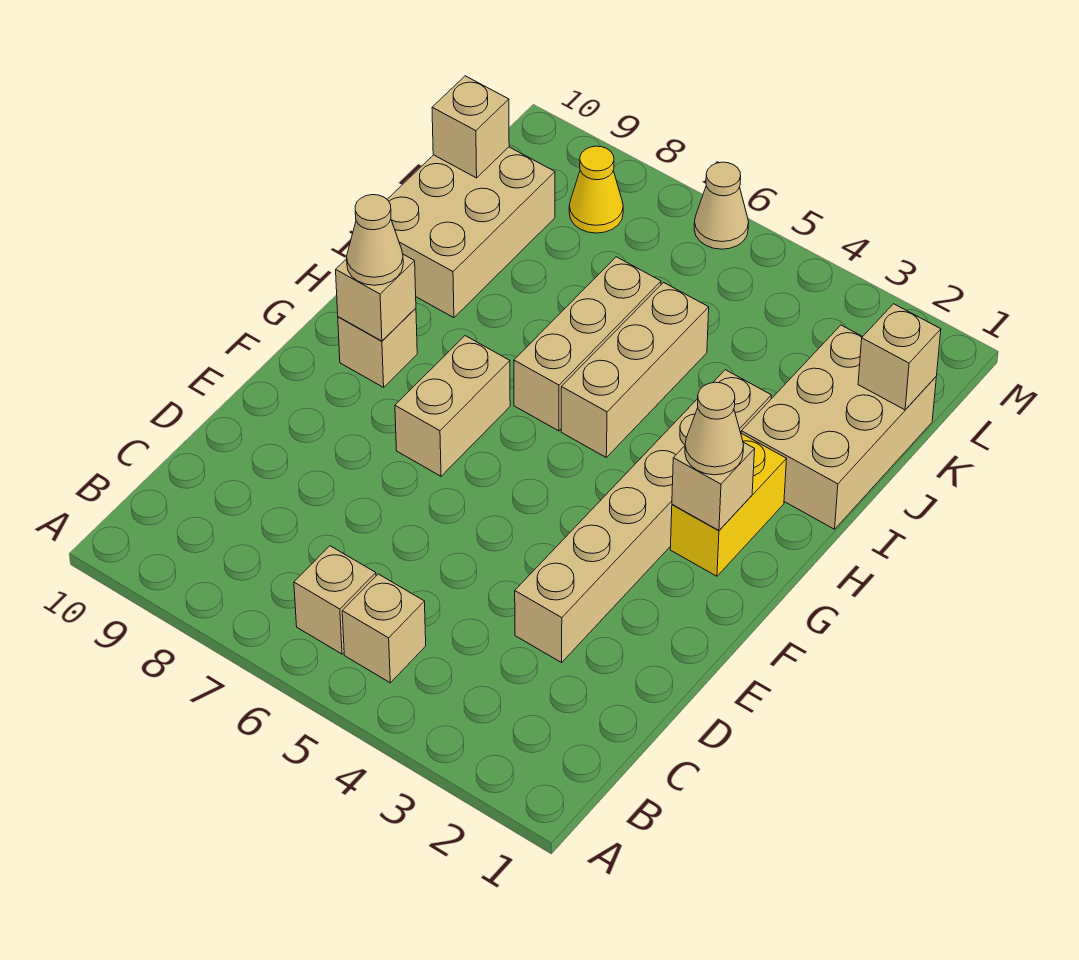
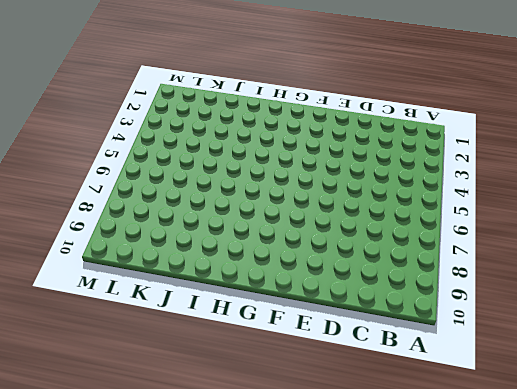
none -> tan 1x1 brick [342,574,426,683]
none -> tan 1x1 brick [294,546,376,654]
none -> tan 1x6 brick [515,370,771,663]

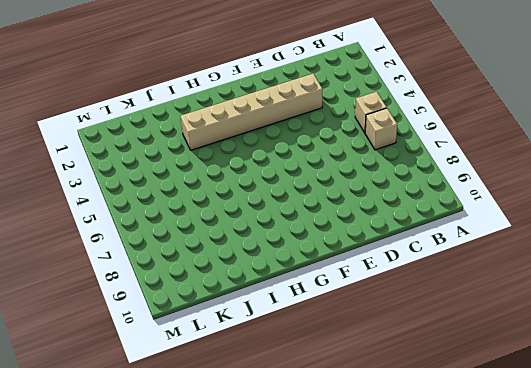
none -> tan 1x2 brick [395,336,510,476]
none -> yellow 1x2 brick [670,433,787,576]
none -> tan 1x1 brick [338,308,417,387]

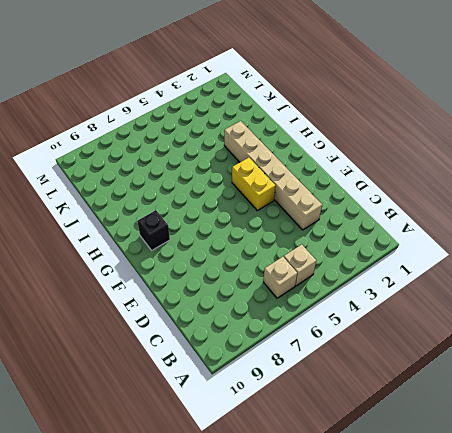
yellow 1x2 brick [232,158,276,211] -> yellow 1x2 brick moved to [670,433,787,576]
black 1x1 brick [137,210,170,250] -> tan 1x1 brick [338,308,417,387]
none -> tan 1x2 brick [395,336,510,476]
none -> tan 1x3 brick [561,283,709,457]
none -> tan 1x3 brick [514,257,661,431]

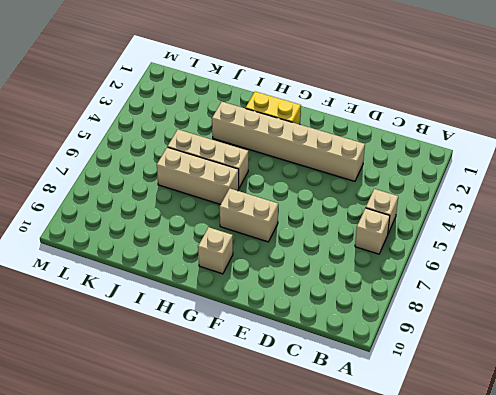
none -> tan 2x3 brick [741,325,936,529]
none -> tan 2x3 brick [387,147,555,318]
none -> yellow 1x1 cone [569,146,623,233]

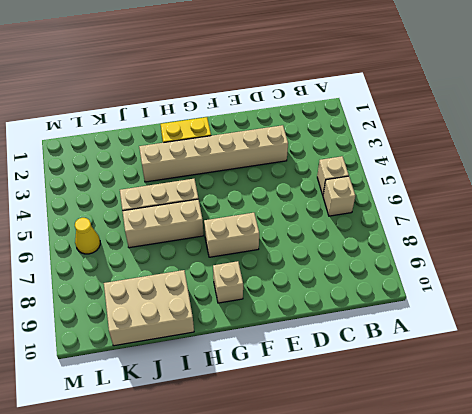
yellow 1x1 cone [75,218,100,254] -> yellow 1x1 cone moved to [569,146,623,233]
none -> tan 2x3 brick [741,325,936,529]
none -> tan 1x1 cone [694,162,749,249]
none -> tan 1x1 brick [672,442,755,530]

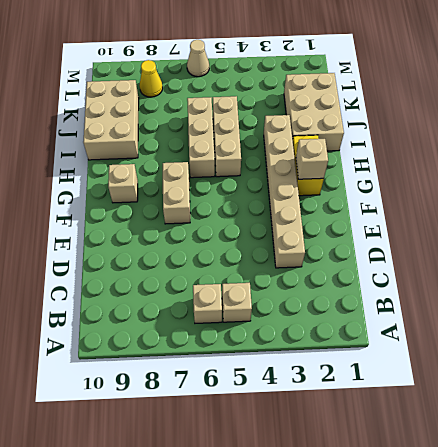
none -> tan 1x1 brick [336,254,416,341]
none -> tan 1x1 brick [858,304,941,410]
none -> tan 1x1 brick [432,76,509,178]

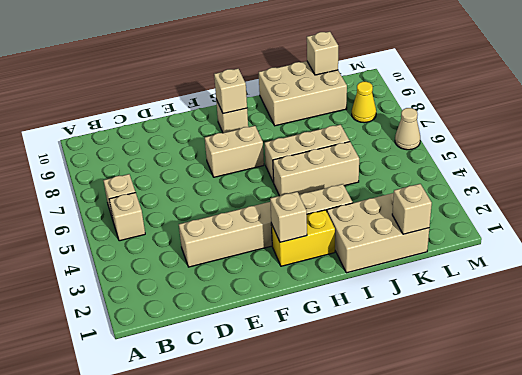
none -> tan 1x1 cone [685,382,744,475]
none -> tan 1x1 cone [347,195,403,285]

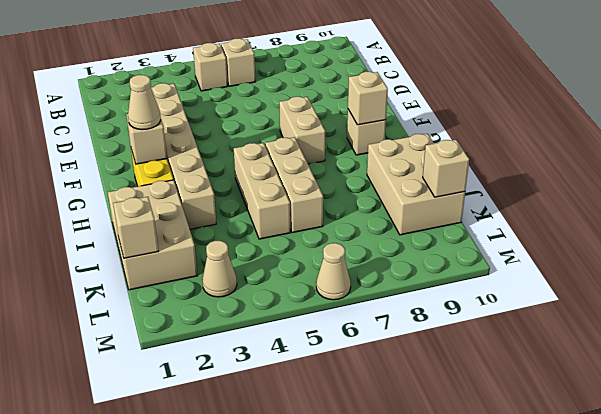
tan 1x1 cone [202,241,237,297] -> tan 1x1 cone moved to [347,195,403,285]
none -> yellow 1x1 cone [569,146,623,233]

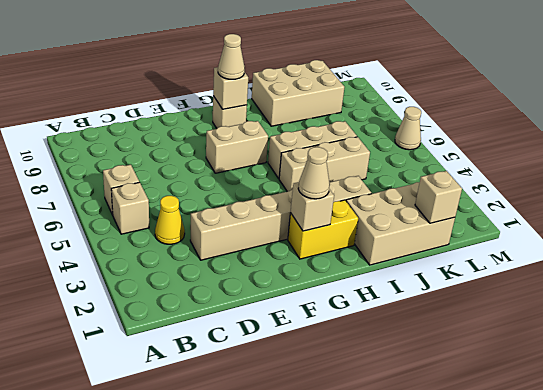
yellow 1x1 cone [155,196,185,244] -> yellow 1x1 cone moved to [569,146,623,233]
none -> tan 1x1 brick [432,76,509,178]

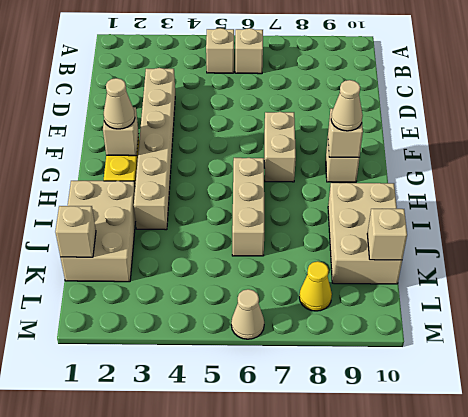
none -> tan 1x3 brick [561,283,709,457]

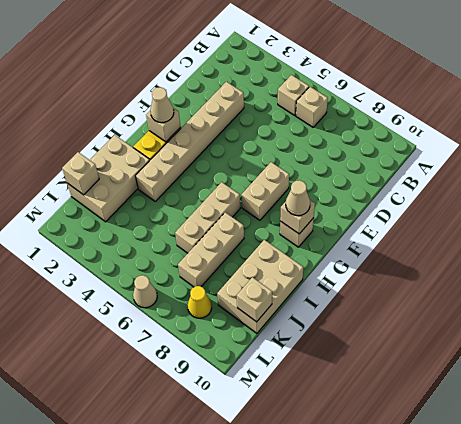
tan 1x3 brick [178,212,244,287] -> tan 1x3 brick moved to [561,283,709,457]

